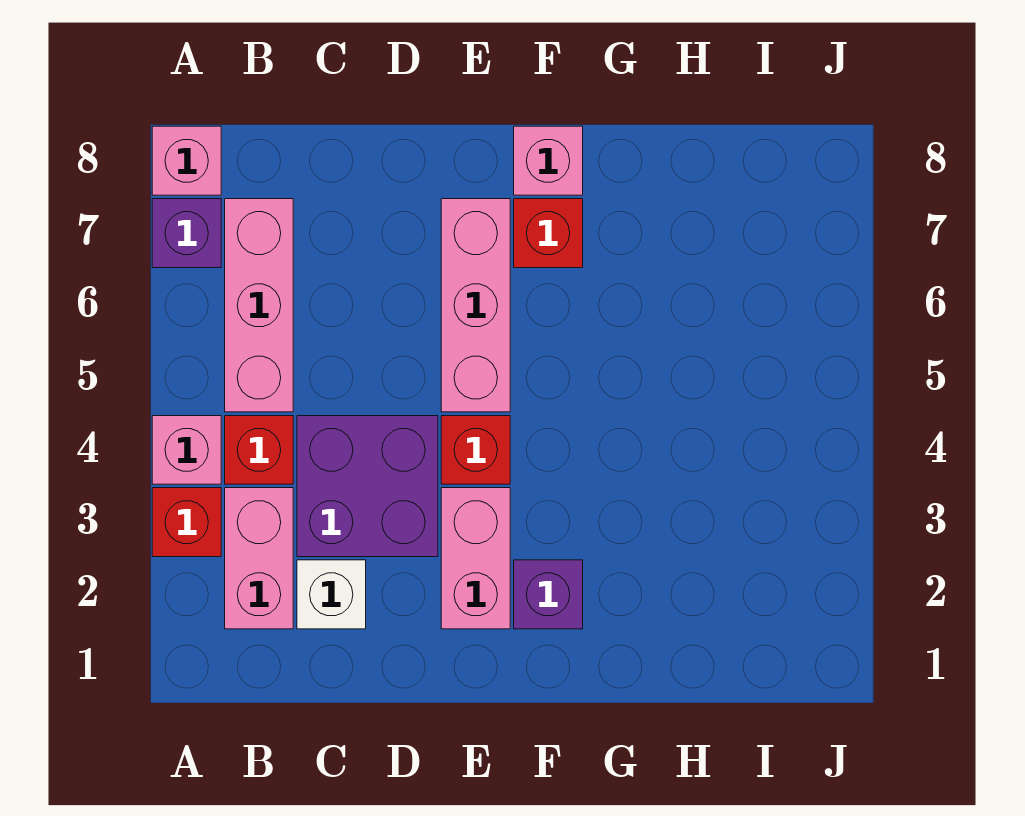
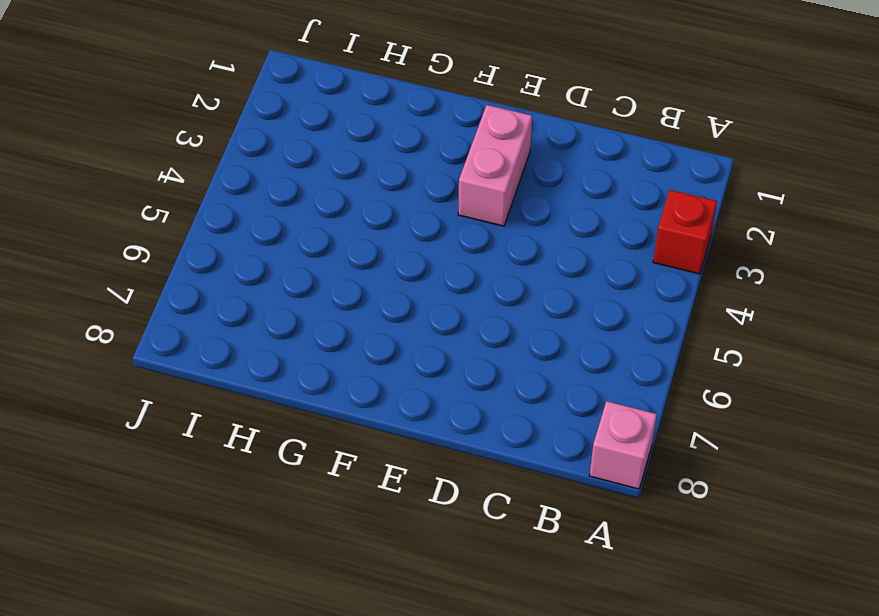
none -> pink 1x1 brick [152,416,221,484]
none -> purple 1x1 brick [152,199,221,268]
none -> pink 1x2 brick [225,488,293,629]

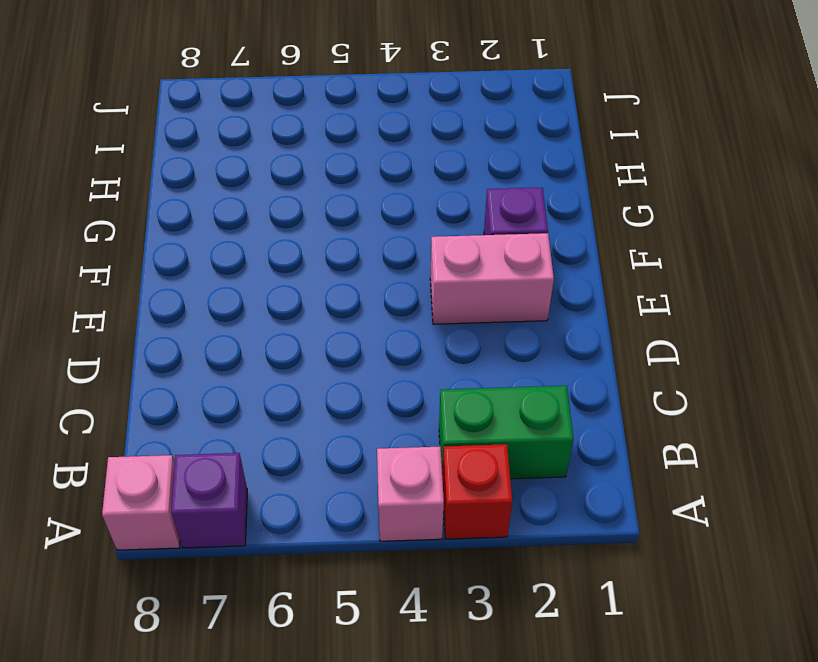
green 1x2 brick [439,386,573,479] -> pink 1x2 brick [225,488,293,629]
none -> red 1x1 brick [225,416,293,484]
none -> pink 1x3 brick [225,199,293,412]
none -> white 1x1 brick [297,560,366,629]

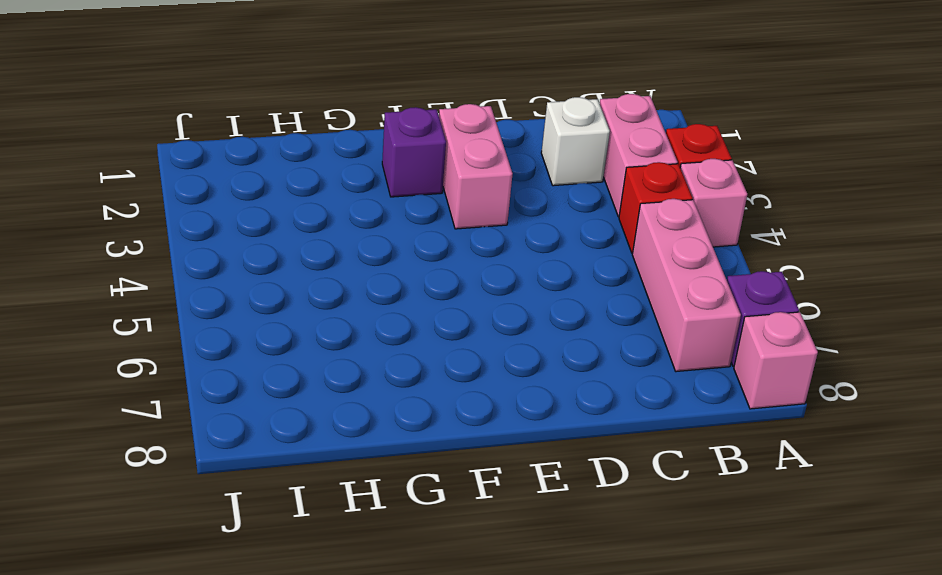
none -> purple 2x2 brick [297,416,438,557]
none -> red 1x1 brick [441,416,510,484]
none -> pink 1x3 brick [441,199,510,412]

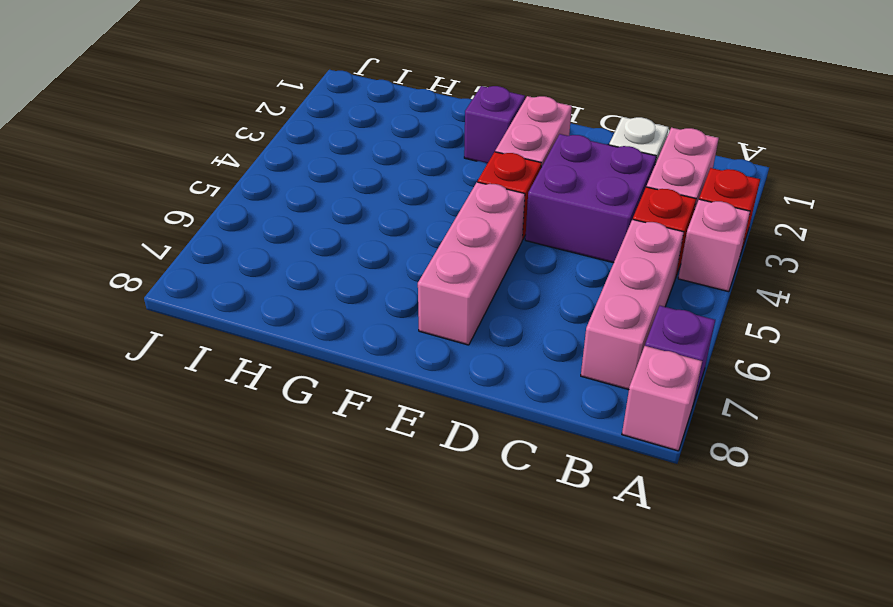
none -> red 1x1 brick [514,199,583,268]
none -> pink 1x1 brick [514,126,583,195]

